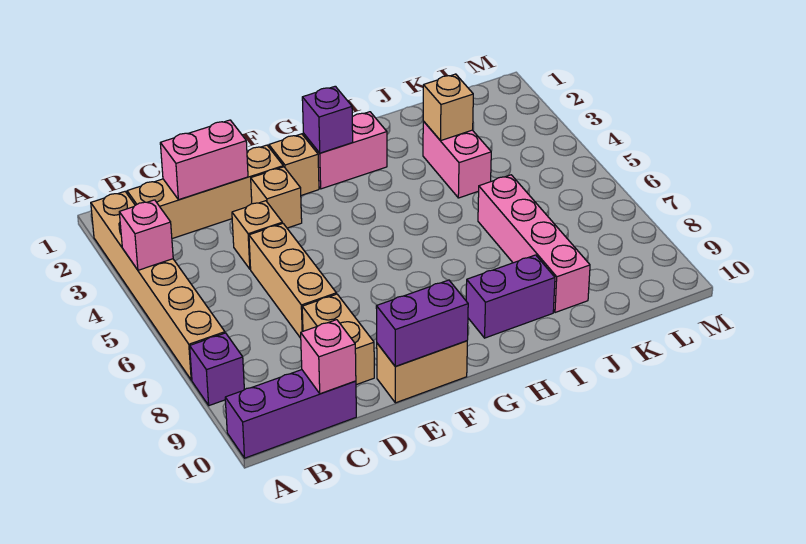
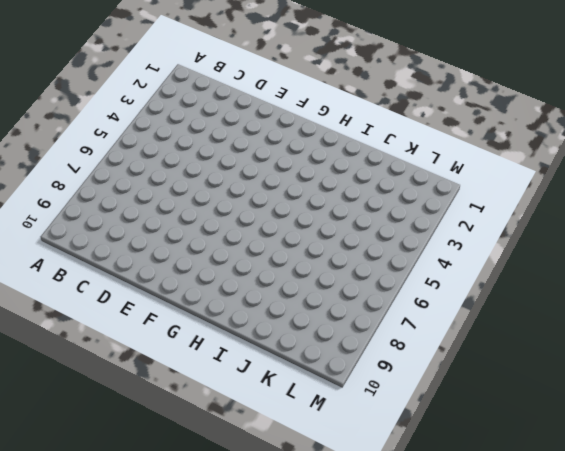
none -> tan 1x6 brick [91,192,225,380]
none -> purple 1x1 brick [190,333,244,406]
none -> purple 1x3 brick [225,370,356,458]

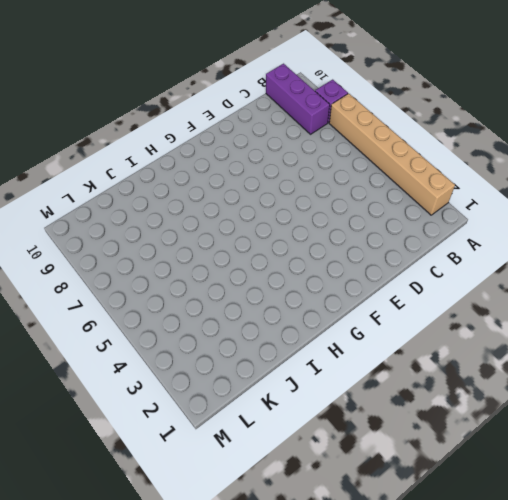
purple 1x3 brick [266,64,330,134] -> purple 1x3 brick turned to [225,370,356,458]
none -> tan 1x4 brick [127,145,283,239]
none -> tan 1x1 brick [232,201,282,269]
none -> tan 1x3 brick [249,223,336,338]

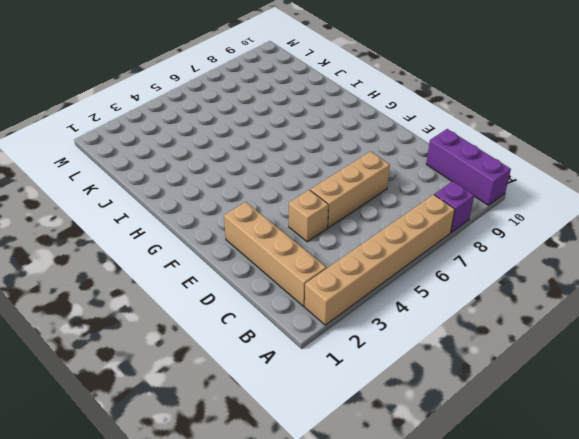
none -> tan 1x2 brick [302,294,374,385]
none -> tan 1x1 brick [251,167,302,228]
none -> tan 1x2 brick [377,341,467,403]

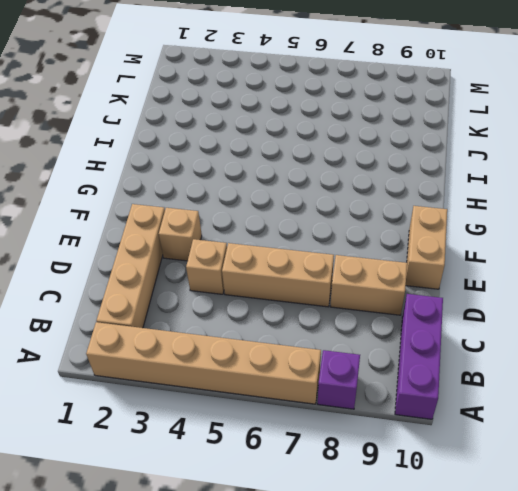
none -> tan 1x1 brick [269,134,319,195]
none -> pink 1x2 brick [303,112,387,189]
none -> purple 1x2 brick [466,255,555,338]

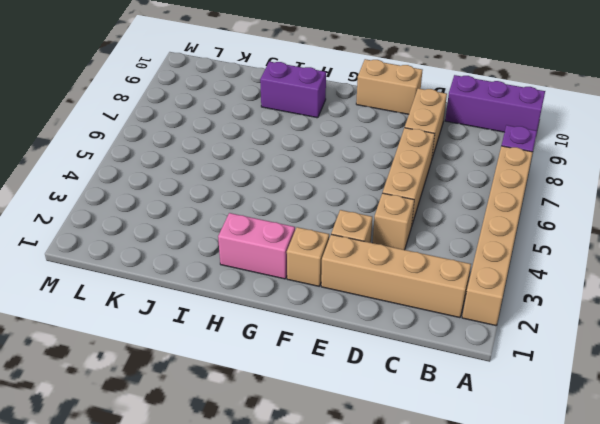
none -> pink 1x2 brick [423,121,491,198]
none -> pink 1x4 brick [478,175,590,313]
none -> pink 1x1 brick [119,200,173,270]

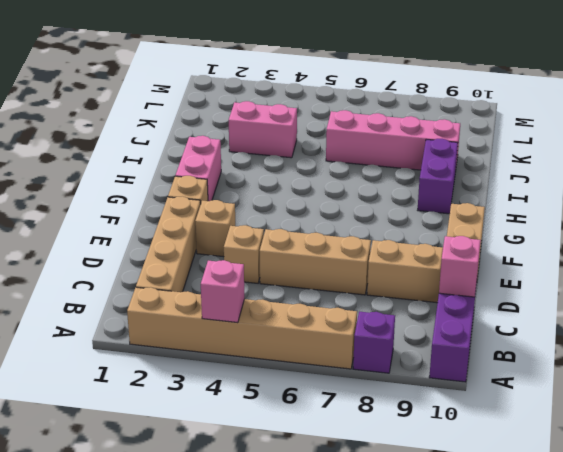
none -> pink 1x2 brick [160,120,248,200]
none -> purple 1x2 brick [376,280,468,367]
none -> purple 1x1 brick [302,86,353,153]

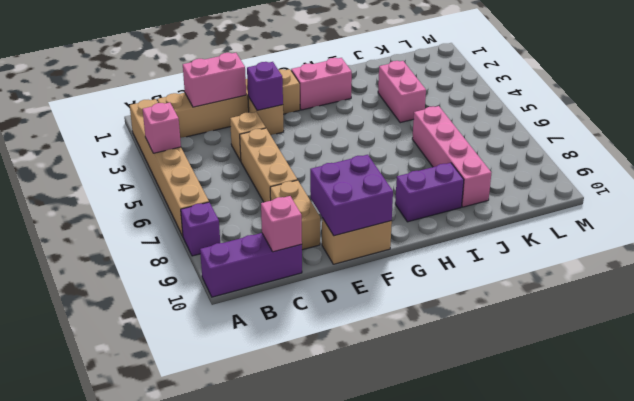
purple 1x1 brick [247,62,283,111] -> purple 1x1 brick moved to [302,86,353,153]
purple 2x2 brick [310,155,393,236] -> purple 1x2 brick [376,280,468,367]
none -> tan 1x1 brick [423,74,473,141]

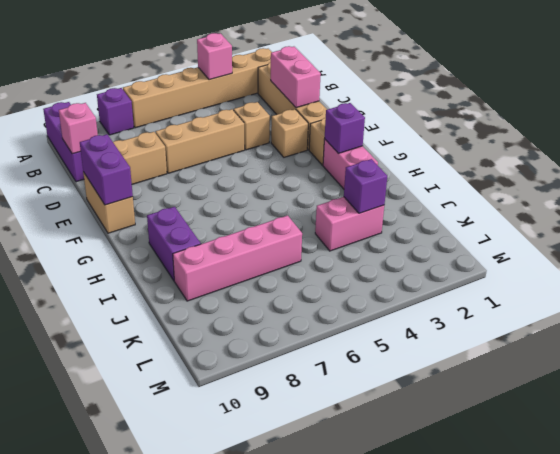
purple 1x1 brick [344,159,387,213] -> tan 1x1 brick [423,74,473,141]

